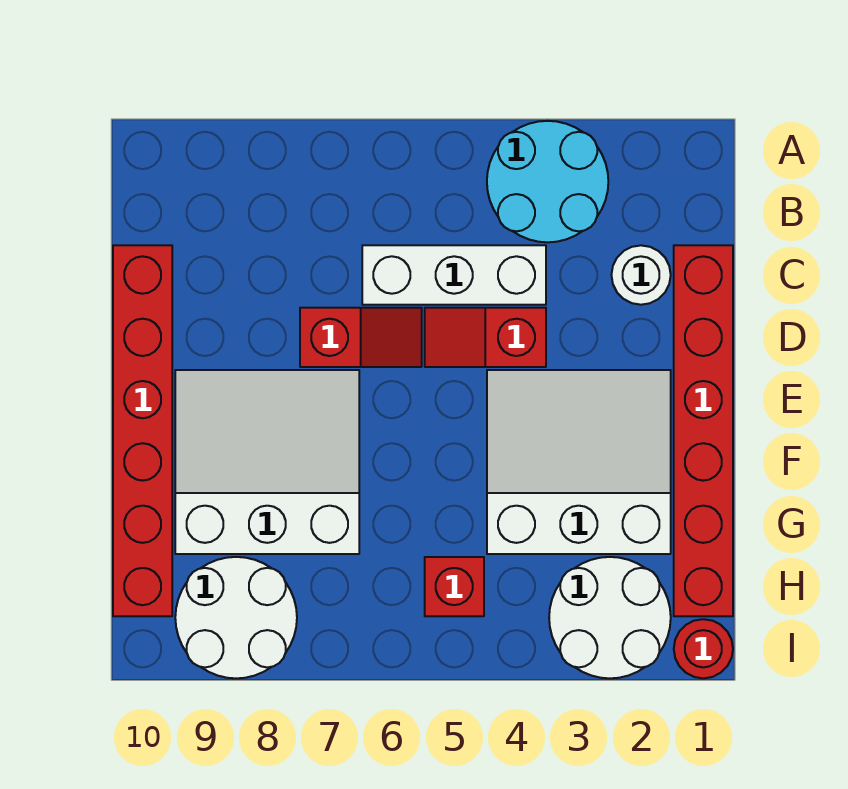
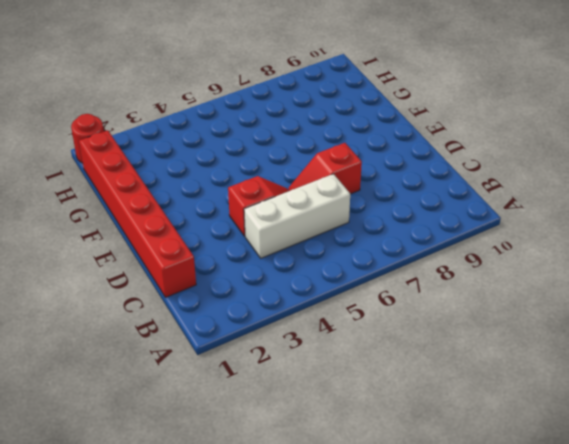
none -> cyan 2x2 round brick [487,121,608,242]
none -> white 1x1 round brick [611,245,671,305]
none -> red 1x6 brick [113,245,172,616]

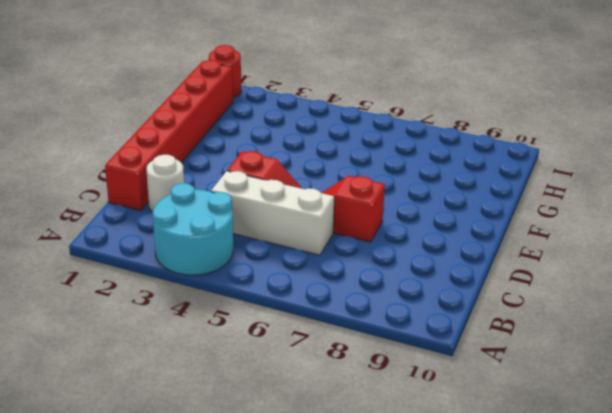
none -> red 1x6 brick [113,245,172,616]
none -> white 3x3 slope [487,370,671,554]
none -> white 3x3 slope [175,370,359,554]

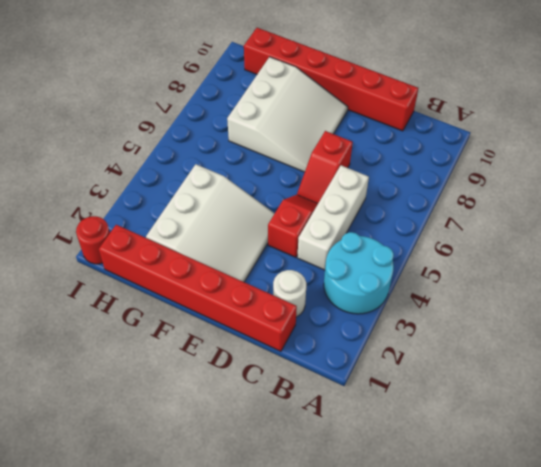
none -> white 2x2 round brick [549,557,671,678]
none -> red 1x1 brick [425,557,484,616]
none -> white 2x2 round brick [175,557,297,678]

